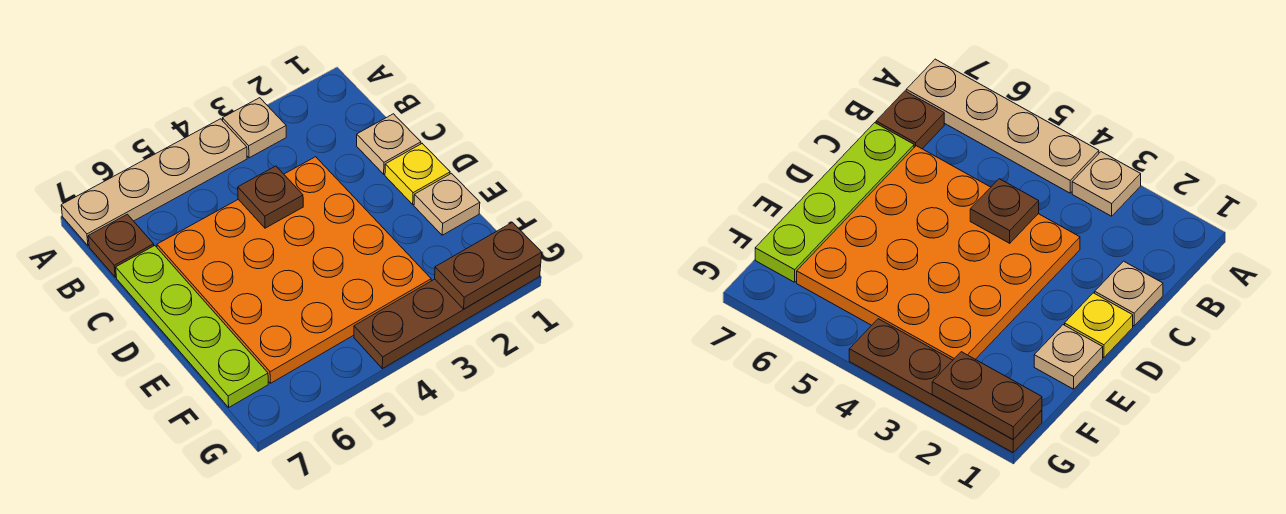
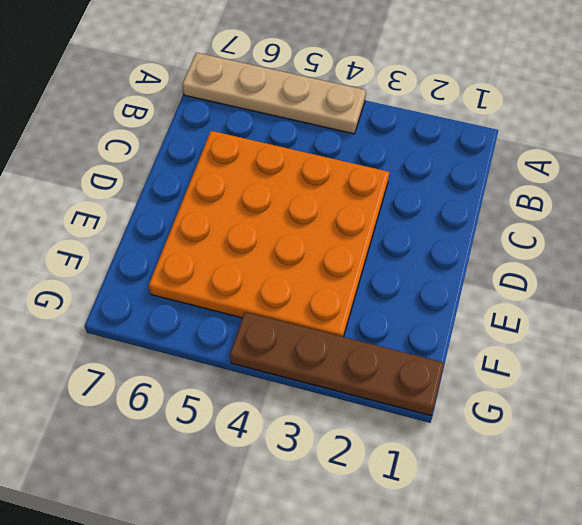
none -> tan 1x1 plate [222,98,286,158]
none -> brown 1x1 plate [88,214,154,277]

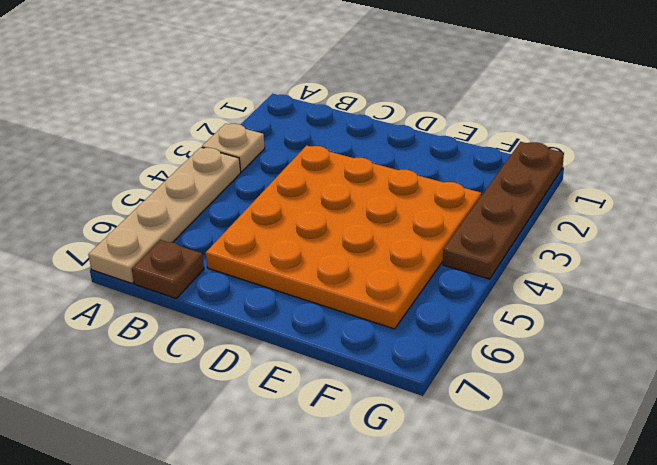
none -> tan 1x1 plate [357,114,421,174]
none -> lime 1x4 plate [116,246,268,407]

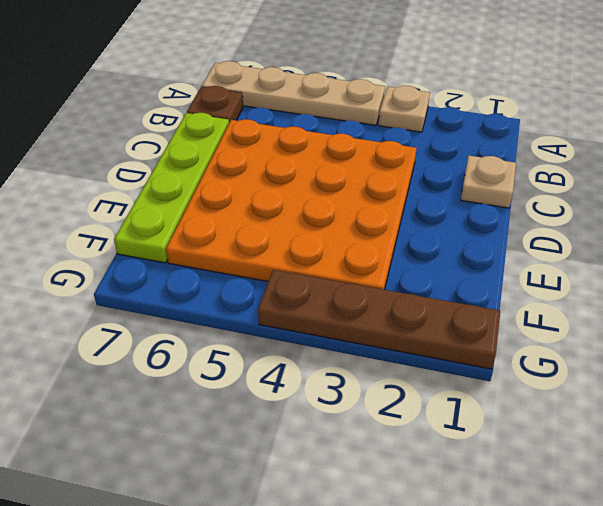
none -> yellow 1x1 plate [385,144,450,204]
none -> tan 1x1 plate [414,174,480,235]

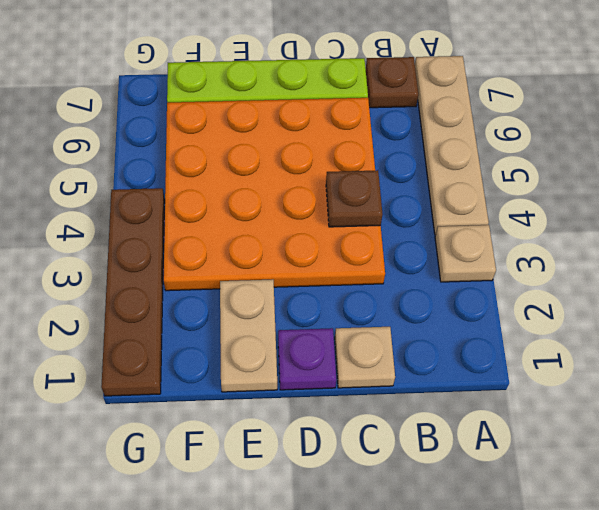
purple 1x1 plate [278,328,336,390] -> yellow 1x1 plate [385,144,450,204]
tan 1x2 plate [220,279,277,392] -> tan 1x1 plate [414,174,480,235]
none -> brown 1x2 plate [435,222,542,309]

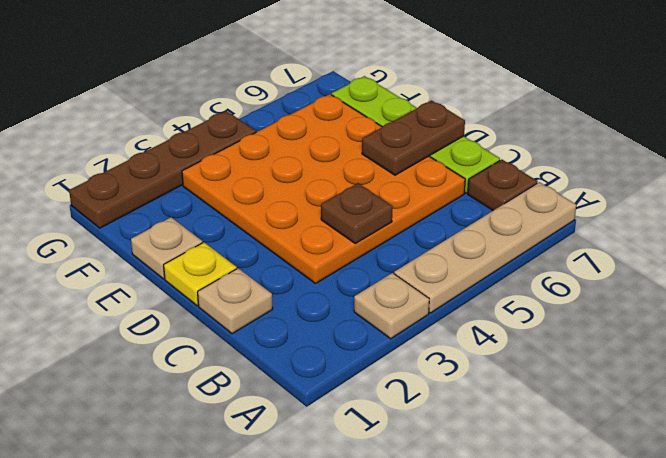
brown 1x2 plate [362,100,465,175] -> brown 1x2 plate moved to [435,222,542,309]

